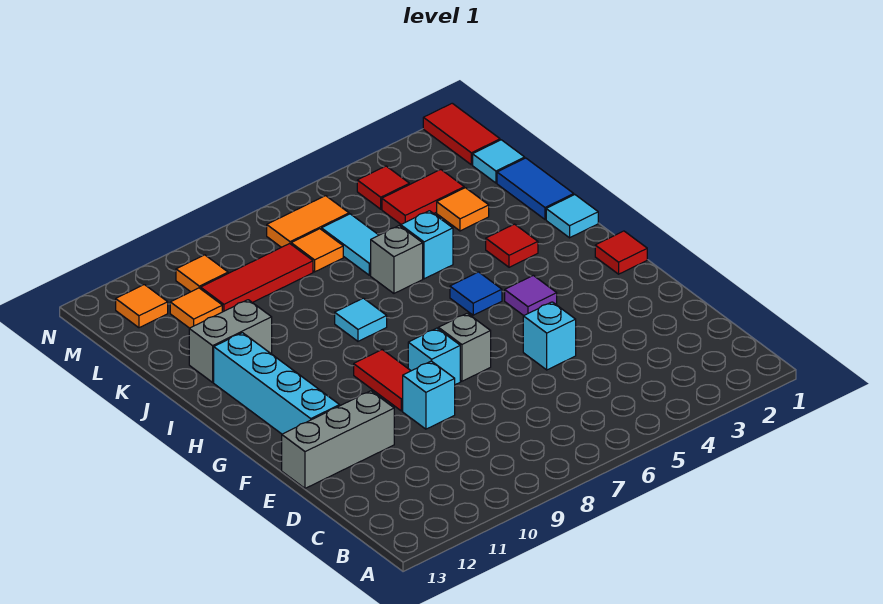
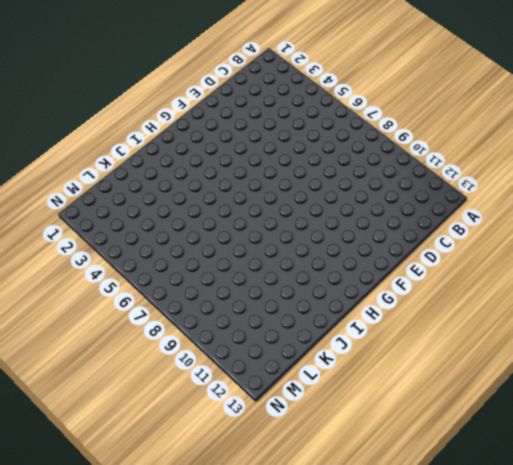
none -> cyan 1x1 brick [523,302,576,370]
none -> cyan 1x1 brick [403,361,455,429]
none -> grey 1x3 brick [282,391,394,488]

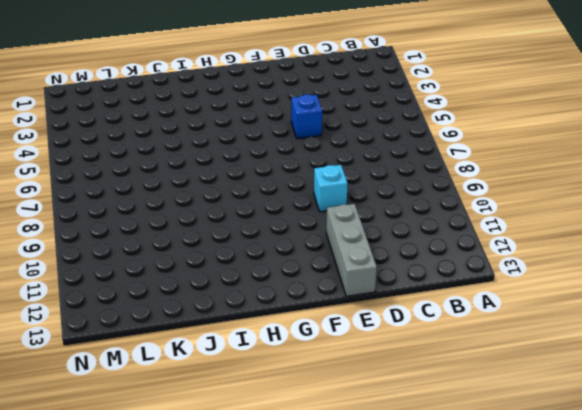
blue 1x1 brick [291,94,322,139] -> cyan 1x1 brick [523,302,576,370]
none -> grey 1x1 brick [438,313,491,381]
none -> cyan 1x1 brick [408,328,460,385]
none -> red 1x2 tile [354,350,411,411]

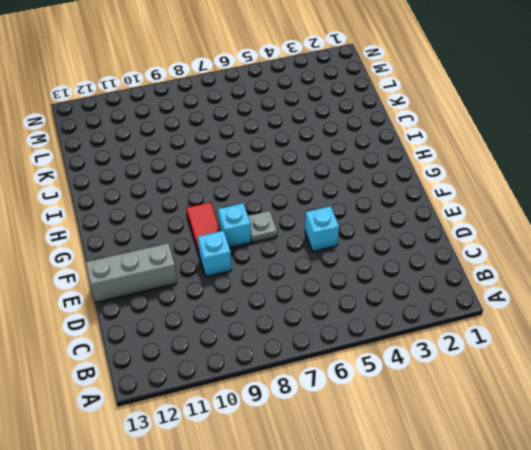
grey 1x1 plate [248,211,277,242] -> grey 1x1 brick [438,313,491,381]
none -> cyan 1x4 brick [214,333,340,434]
none -> red 1x1 tile [595,231,647,274]
none -> purple 1x1 tile [505,275,557,316]

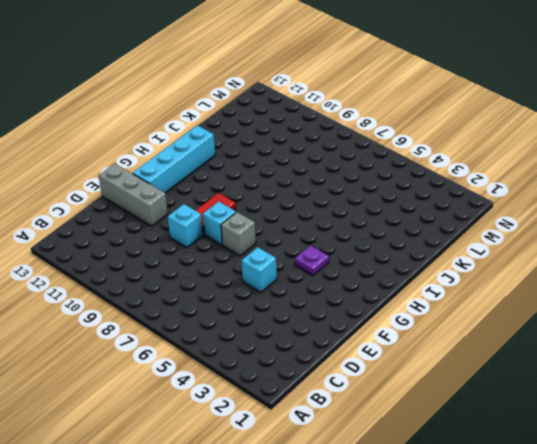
purple 1x1 plate [295,245,329,275] -> purple 1x1 tile [505,275,557,316]
none -> red 1x1 tile [595,231,647,274]
none -> blue 1x1 tile [450,272,502,315]
none -> cyan 1x1 tile [546,195,598,238]

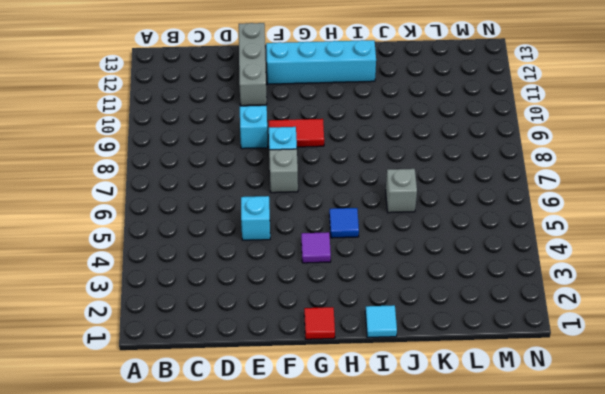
none -> red 1x1 tile [486,224,538,267]
none -> cyan 1x1 tile [335,298,387,341]
none -> blue 1x2 tile [497,158,574,219]

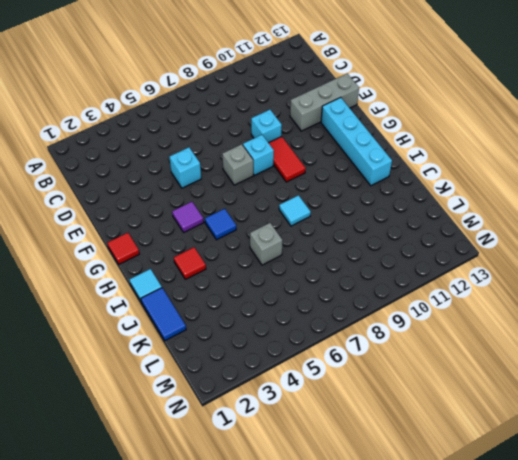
none -> cyan 1x1 brick [401,211,453,279]
none -> grey 1x2 brick [189,300,272,382]
none -> orange 1x1 tile [437,188,489,231]

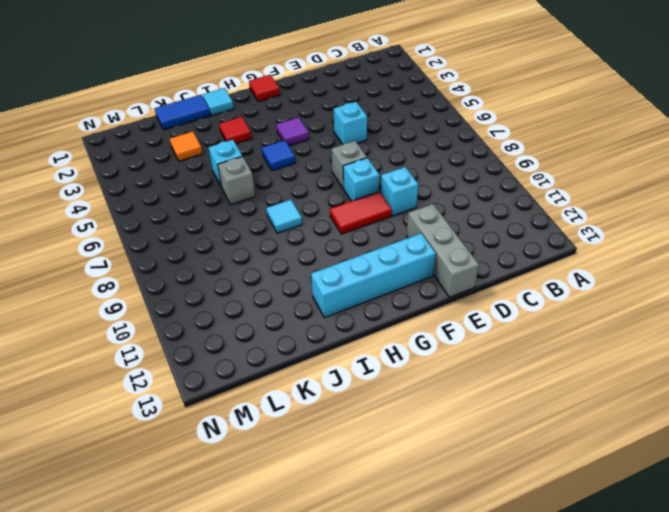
none -> grey 1x2 brick [189,300,272,382]
none -> cyan 1x2 tile [321,214,379,275]
none -> cyan 1x1 tile [473,140,525,183]

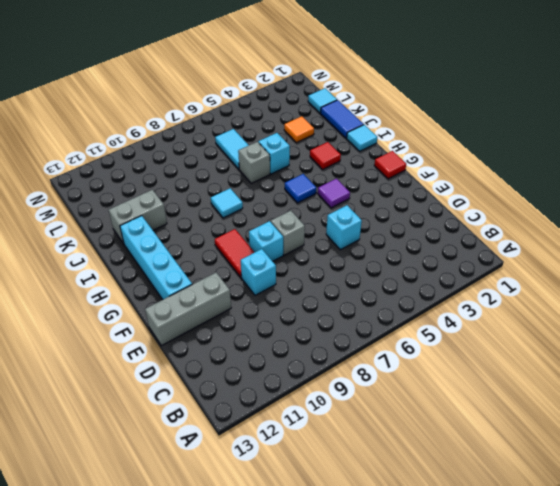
none -> red 1x2 tile [382,170,464,224]
none -> orange 1x1 tile [291,229,343,272]
none -> red 1x3 tile [201,244,313,312]

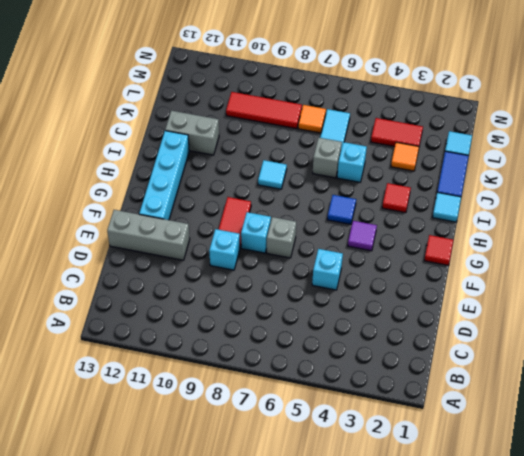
none -> orange 1x1 tile [170,288,222,328]
none -> red 1x2 tile [423,103,500,165]
none -> red 1x1 tile [357,166,409,209]

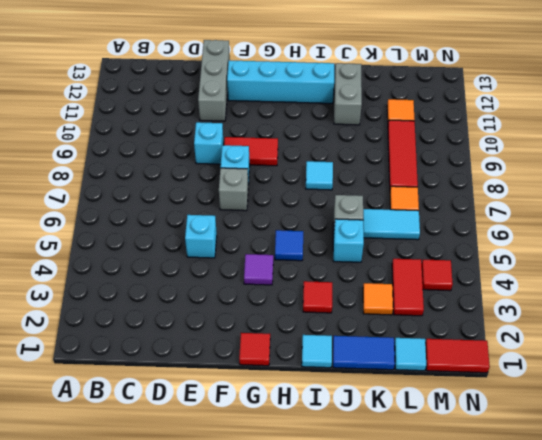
none -> orange 1x2 tile [267,196,349,247]
none -> orange 1x1 tile [176,255,228,292]
none -> orange 1x1 tile [116,285,168,328]

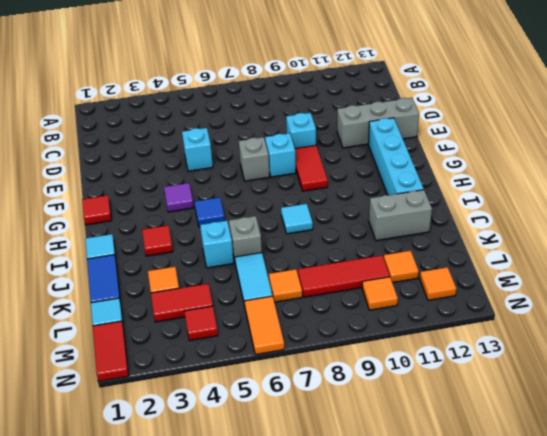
orange 1x2 tile [244,296,284,355] -> orange 1x2 tile turned to [267,196,349,247]

